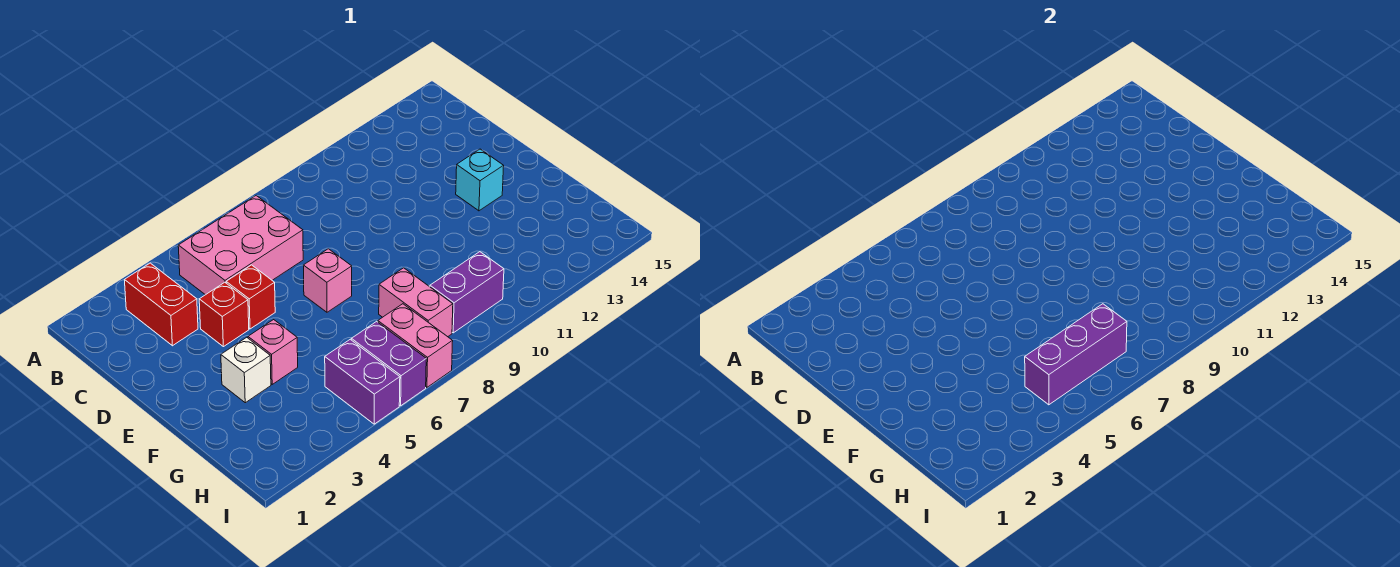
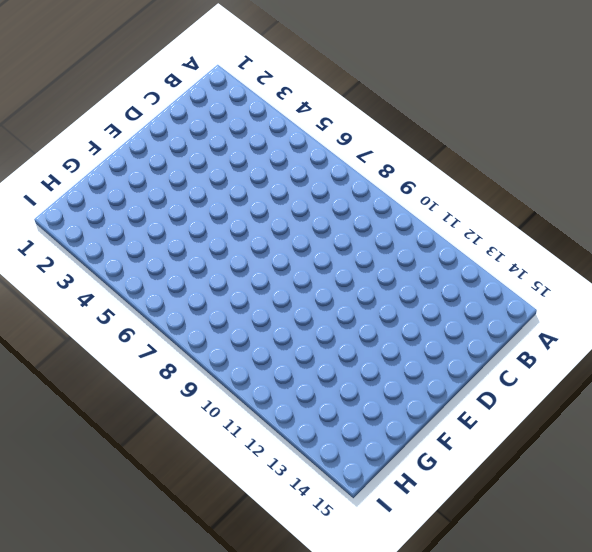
none -> red 1x2 brick [125,263,198,346]
none -> pink 2x3 brick [178,196,303,295]
none -> red 1x1 brick [199,282,249,347]

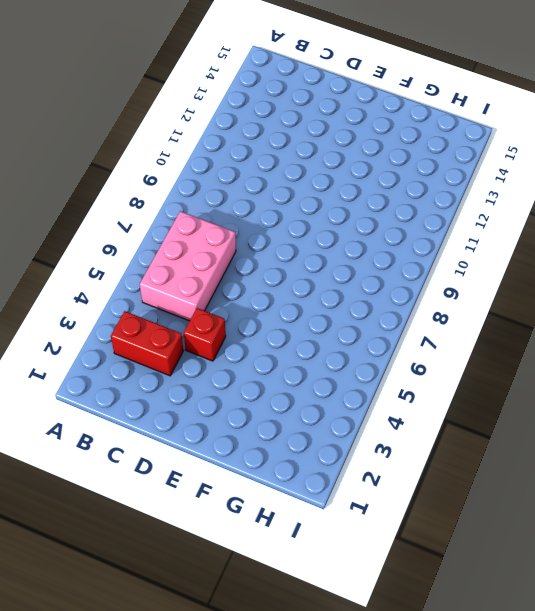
none -> red 1x1 brick [226,265,275,329]
none -> pink 1x1 brick [303,249,352,312]
none -> cyan 1x1 brick [456,149,504,211]

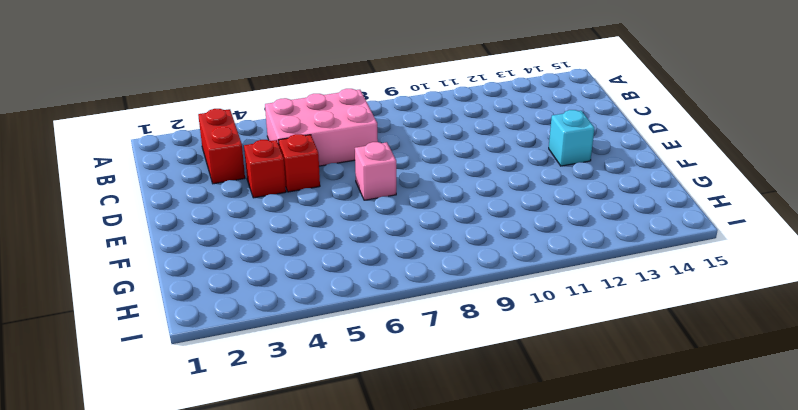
none -> white 1x1 brick [221,337,271,403]
none -> pink 1x1 brick [248,320,298,384]
none -> pink 1x2 brick [379,268,453,337]

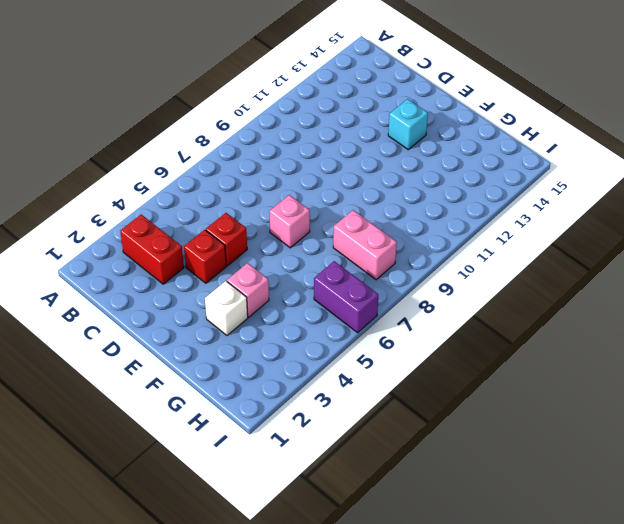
none -> pink 2x3 brick [178,196,303,295]
none -> purple 1x2 brick [325,339,400,424]
none -> pink 1x2 brick [378,304,453,387]

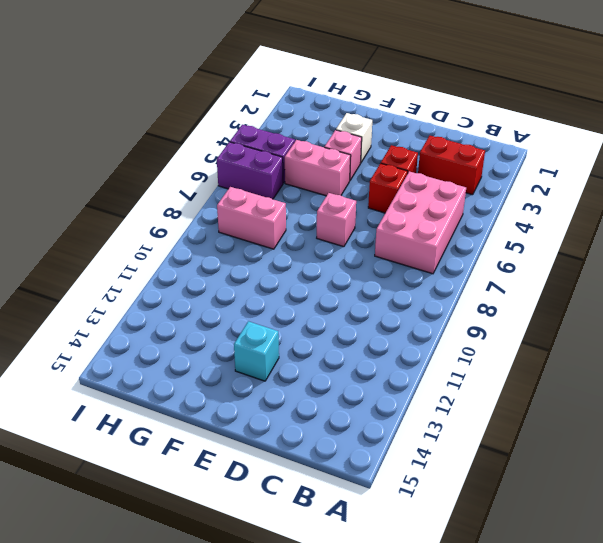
pink 1x2 brick [285,140,351,196] -> pink 1x2 brick moved to [378,304,453,387]
none -> purple 1x2 brick [430,252,504,333]
none -> purple 1x3 brick [1025,304,1127,405]

